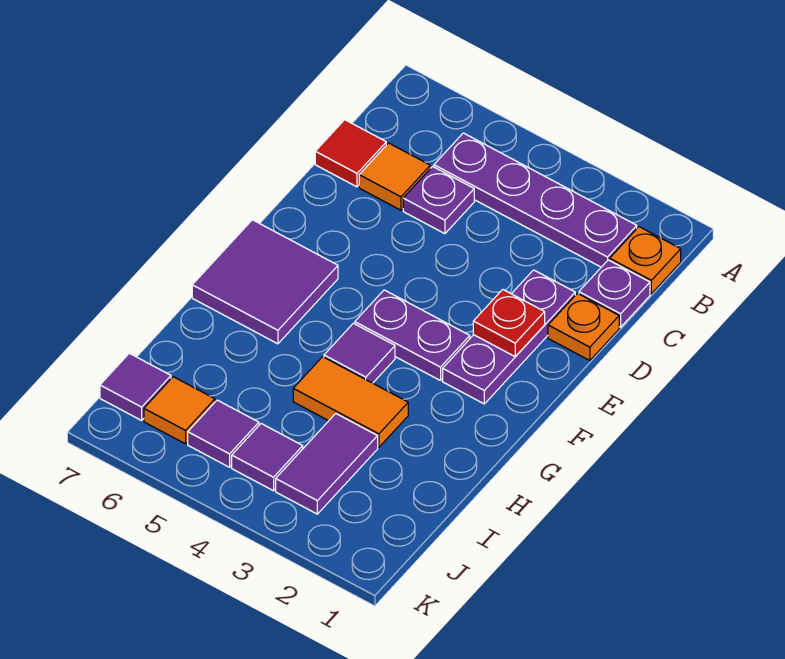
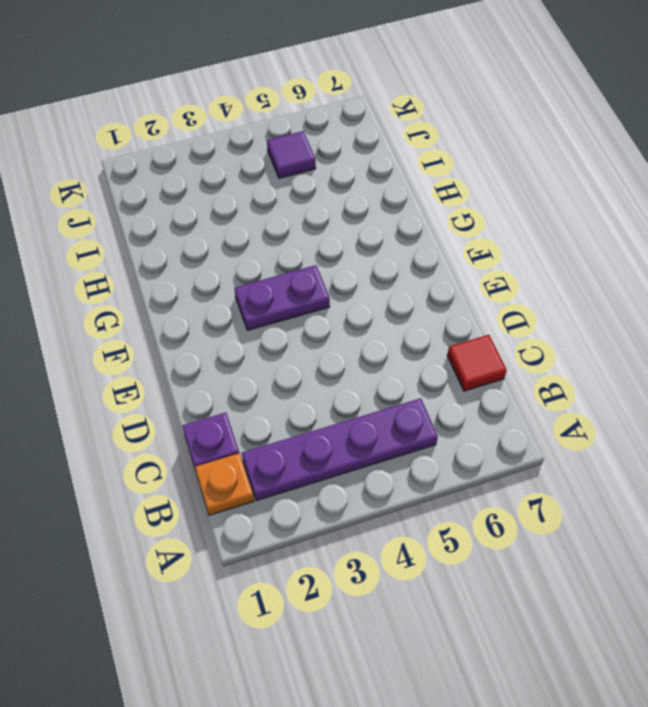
none -> purple 1x1 plate [403,167,474,234]
none -> orange 1x1 tile [359,143,430,210]
none -> orange 1x1 plate [548,293,619,361]

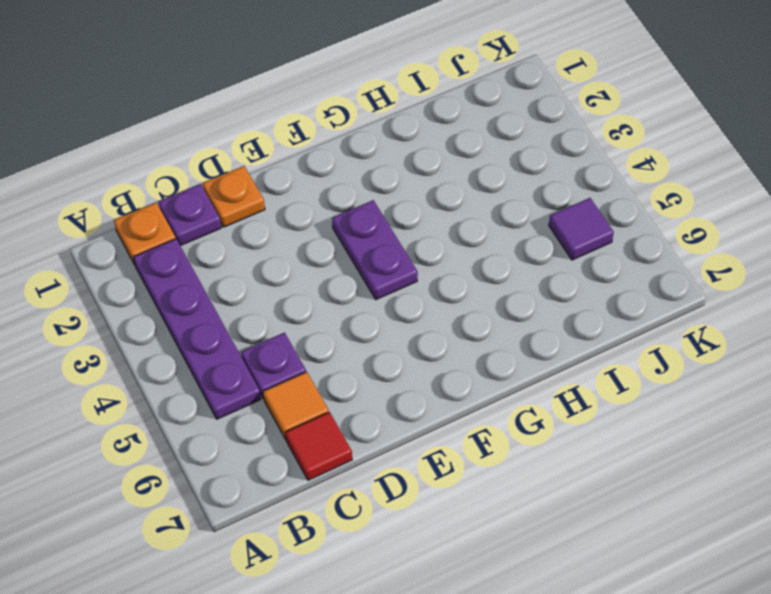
none -> purple 1x3 plate [443,270,575,404]
none -> purple 2x2 tile [192,220,338,344]
none -> purple 1x1 tile [324,323,395,383]

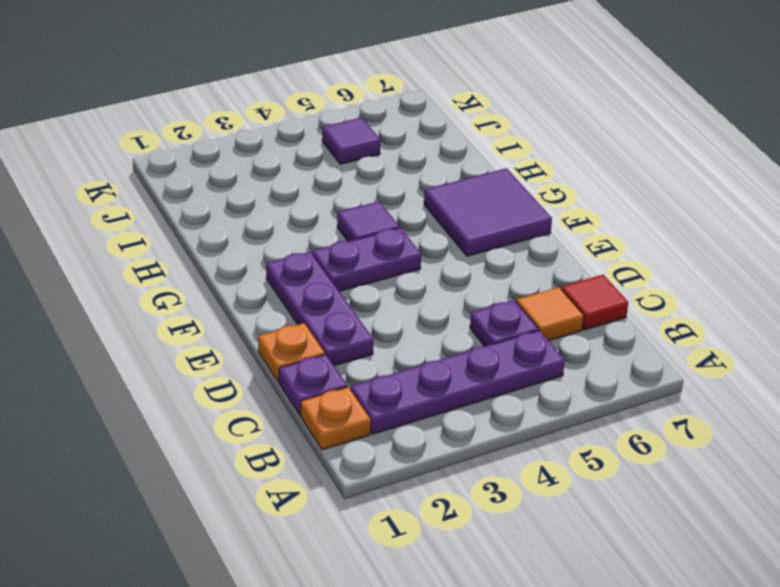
none -> orange 1x2 tile [293,357,408,447]
none -> purple 1x2 tile [276,414,378,514]
none -> purple 1x1 tile [232,424,303,491]

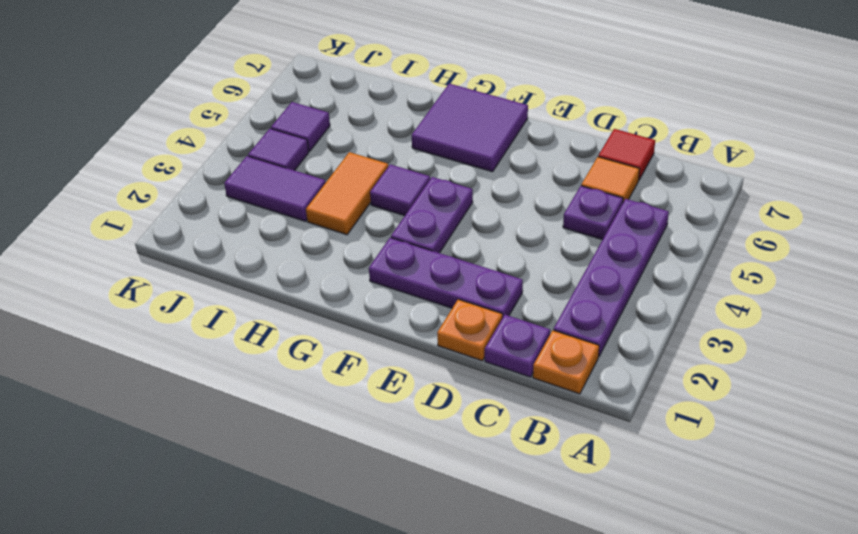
none -> orange 1x1 tile [144,377,215,444]
none -> purple 1x1 tile [100,353,171,420]
none -> red 1x1 plate [473,290,545,357]

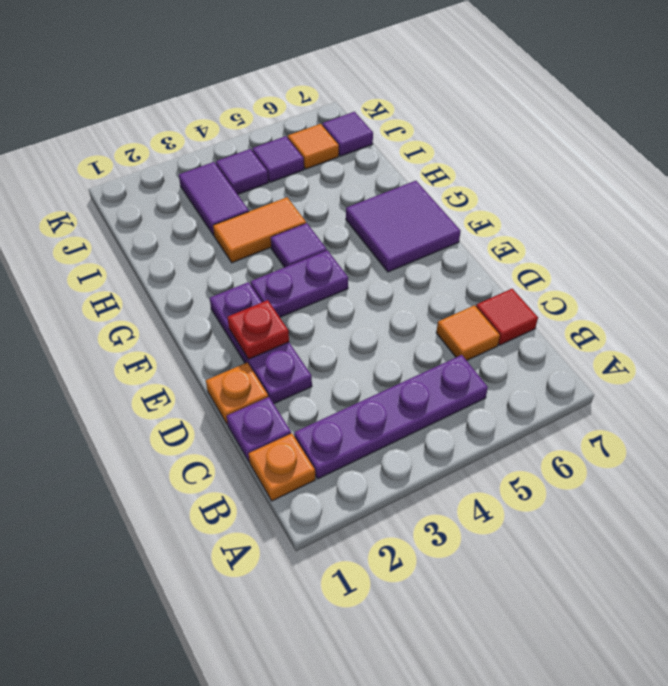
none -> purple 1x1 plate [403,167,474,234]

